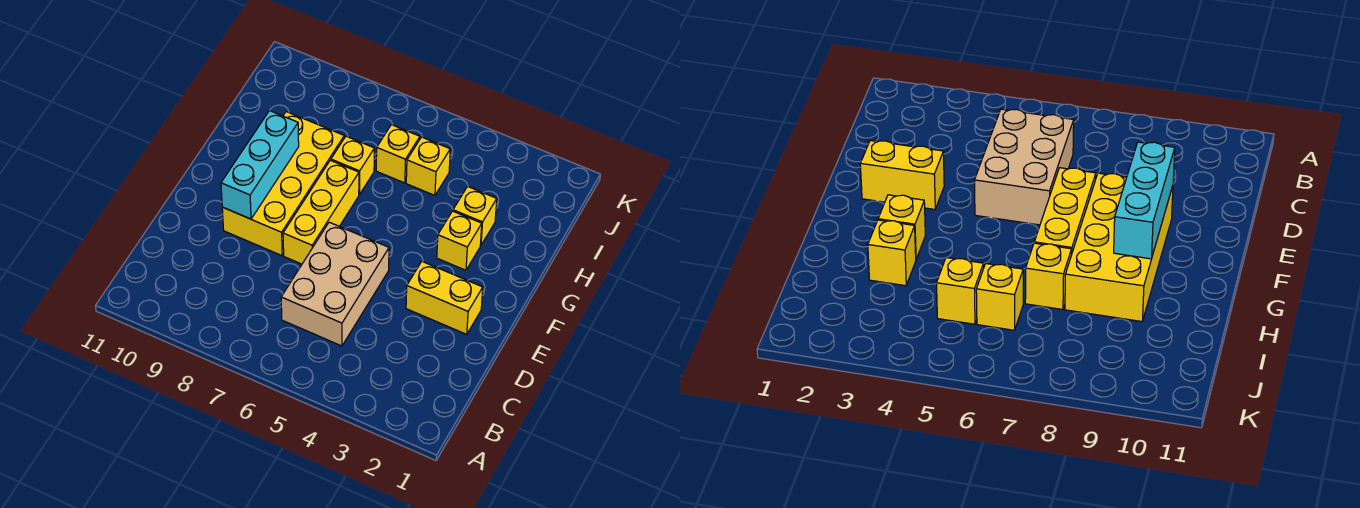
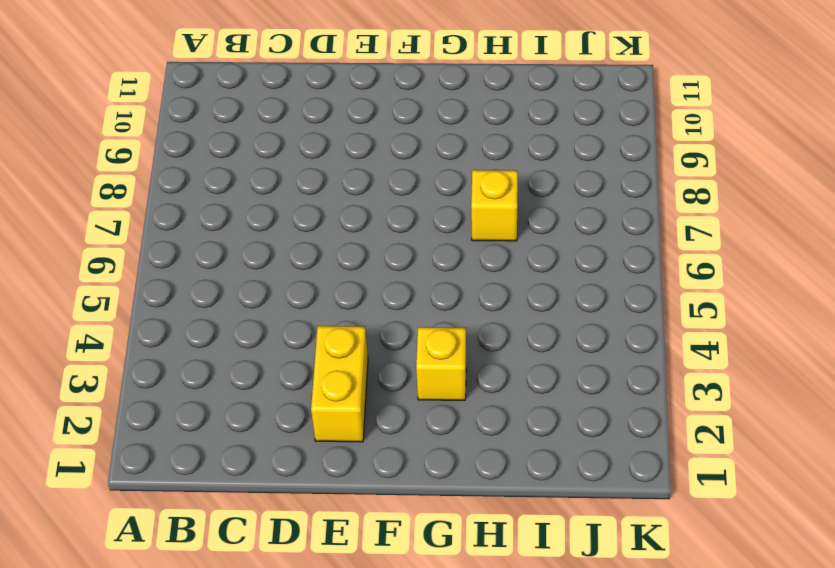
none -> tan 2x3 brick [281,222,389,346]
none -> yellow 1x3 brick [283,160,359,264]

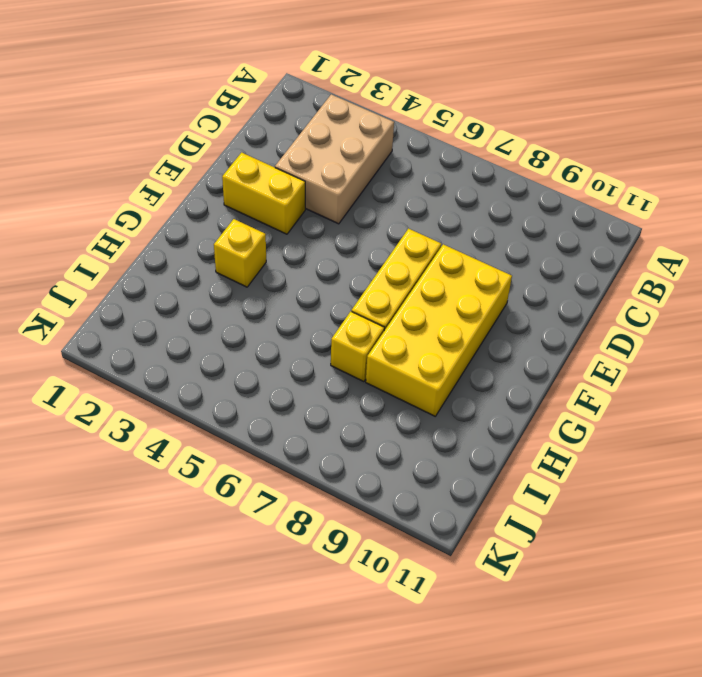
tan 2x3 brick [275,94,394,224] -> tan 2x3 brick moved to [281,222,389,346]
none -> yellow 1x1 brick [453,186,497,245]
none -> yellow 1x1 brick [406,137,450,195]

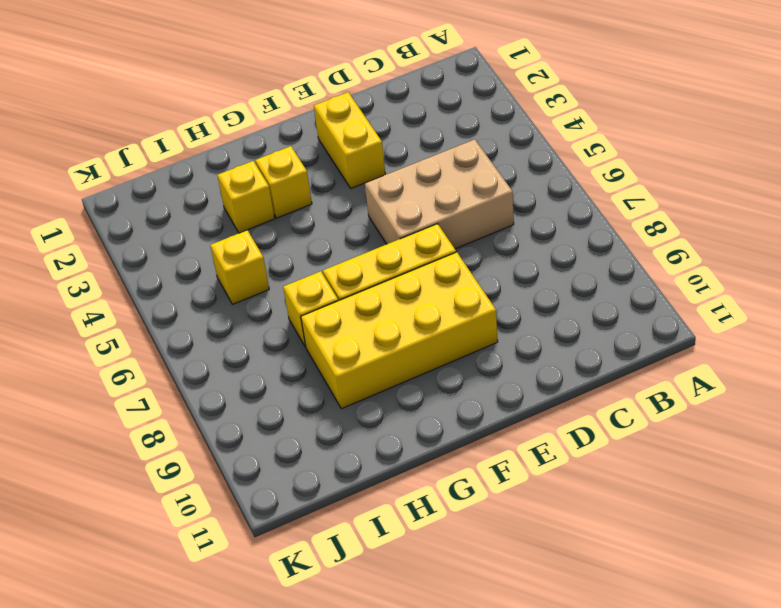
none -> yellow 1x1 brick [376,125,420,183]
none -> cyan 1x3 brick [221,111,299,219]

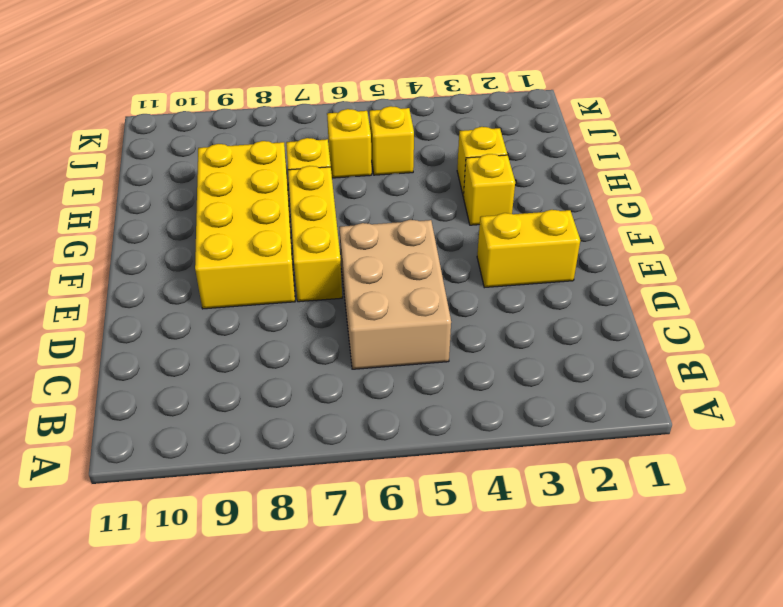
none -> cyan 1x3 brick [221,111,299,219]

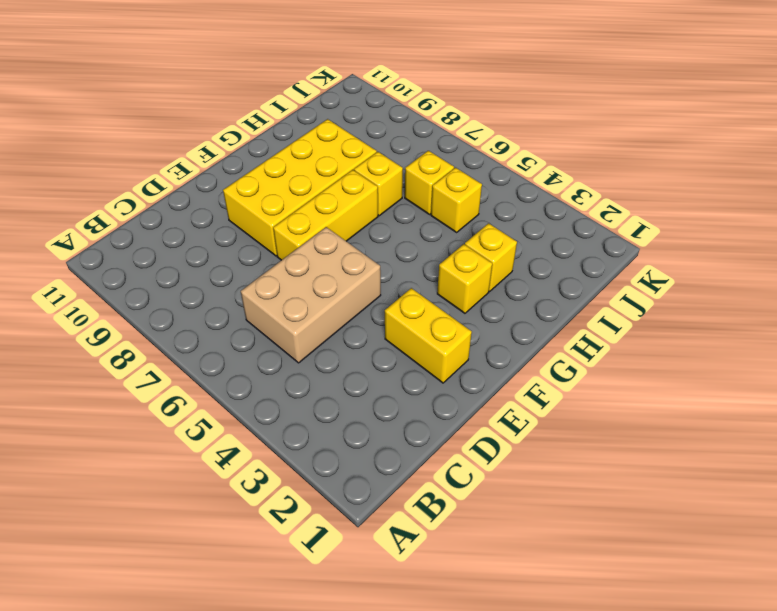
none -> cyan 1x3 brick [221,111,299,219]

